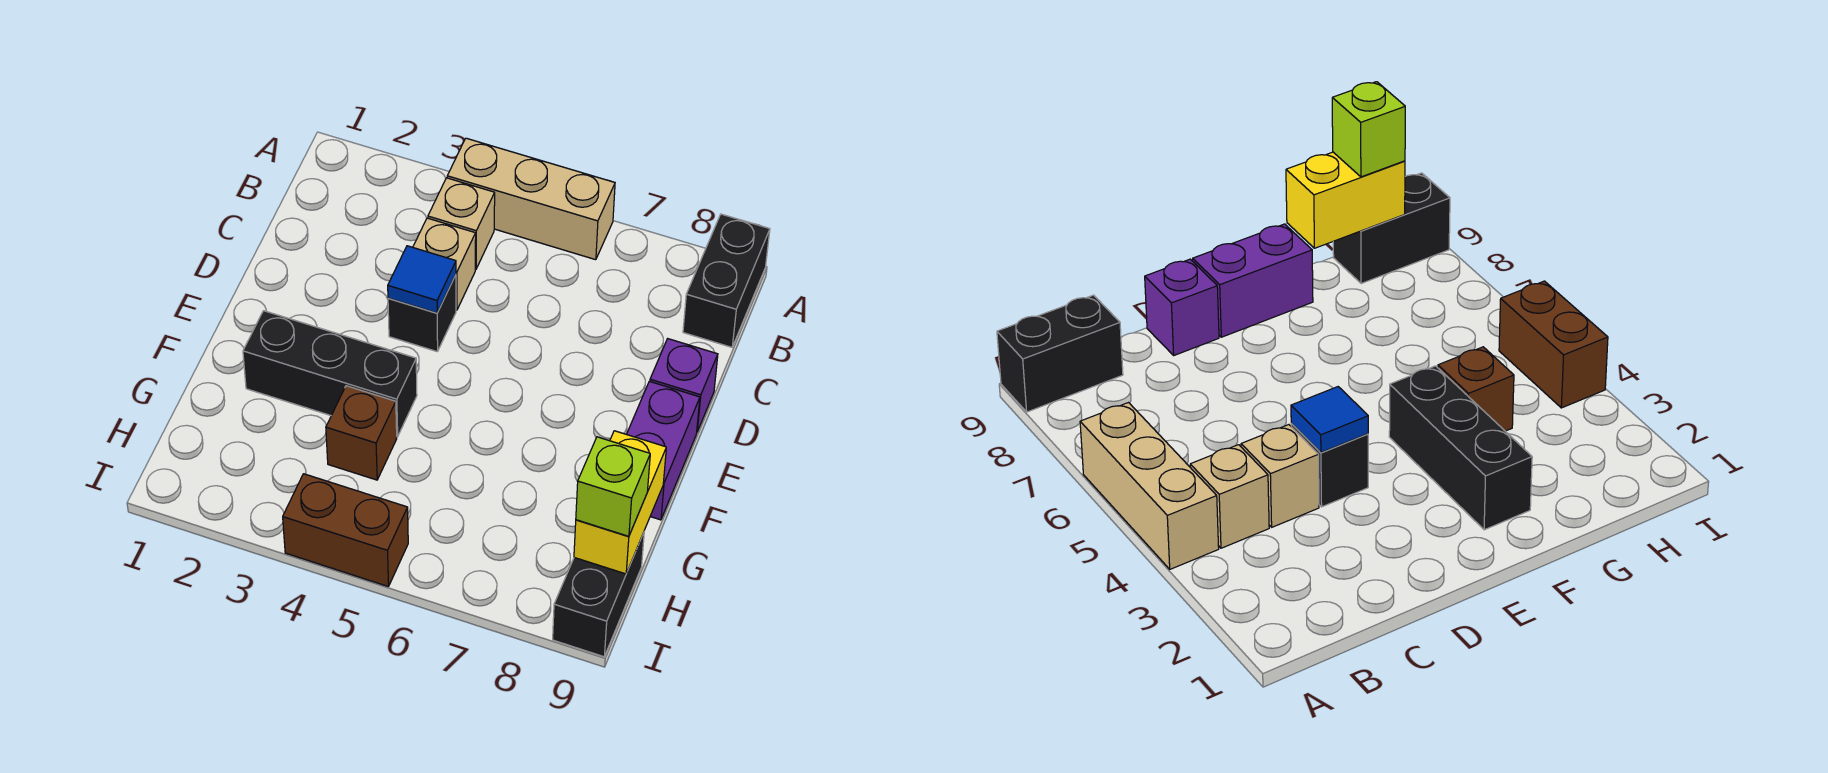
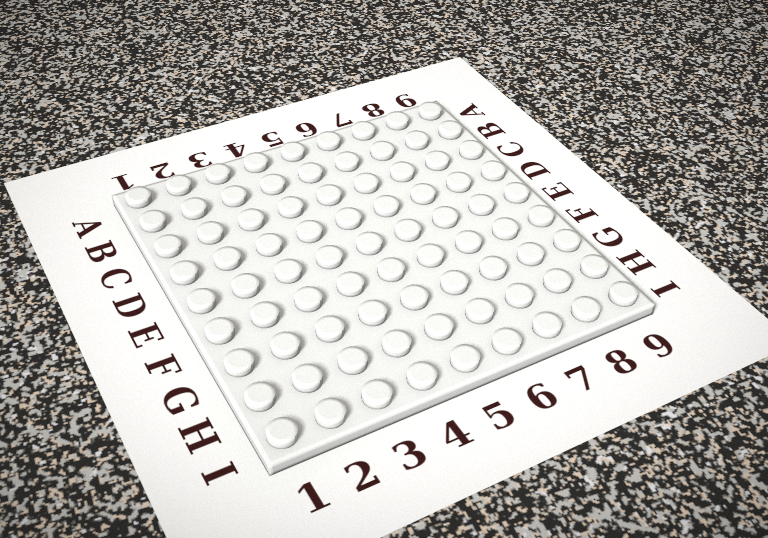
none -> tan 1x3 brick [447,138,615,260]
none -> black 1x2 brick [683,214,770,347]
none -> tan 1x1 brick [428,178,495,269]

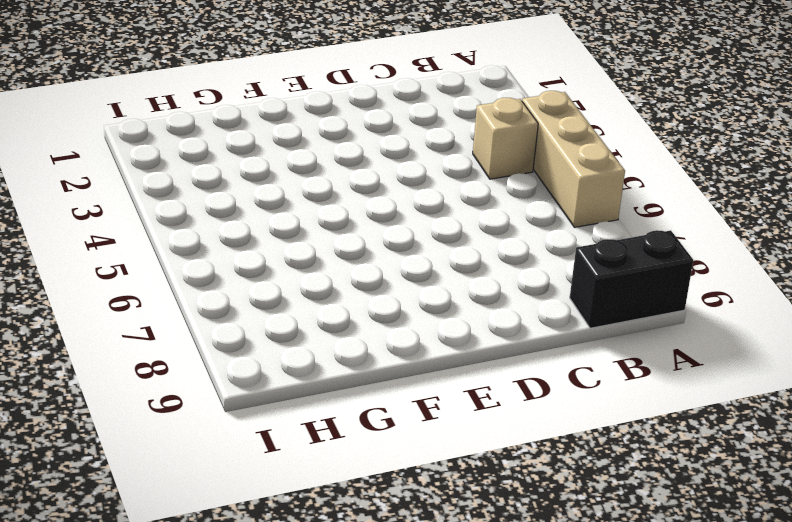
none -> tan 1x1 brick [413,218,476,310]
none -> black 1x1 brick [388,275,456,352]
none -> purple 1x1 brick [650,339,718,432]

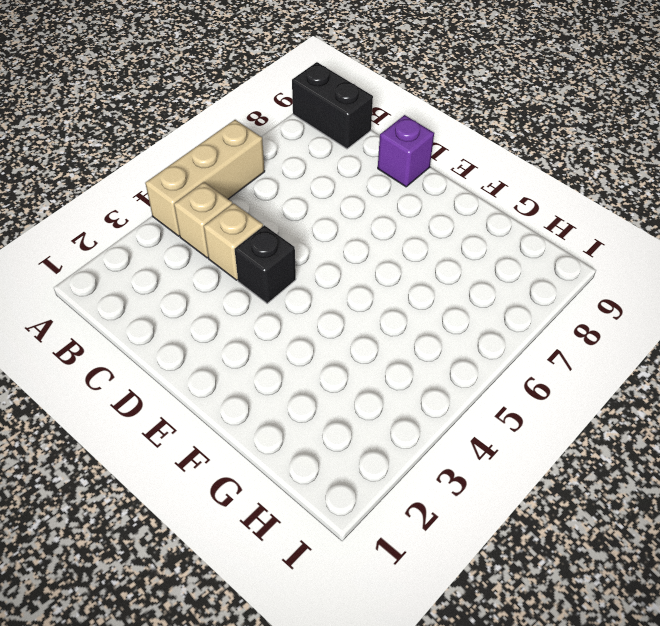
none -> purple 1x2 brick [627,381,700,520]
none -> black 1x3 brick [243,311,417,437]
none -> brown 1x1 brick [326,386,397,480]

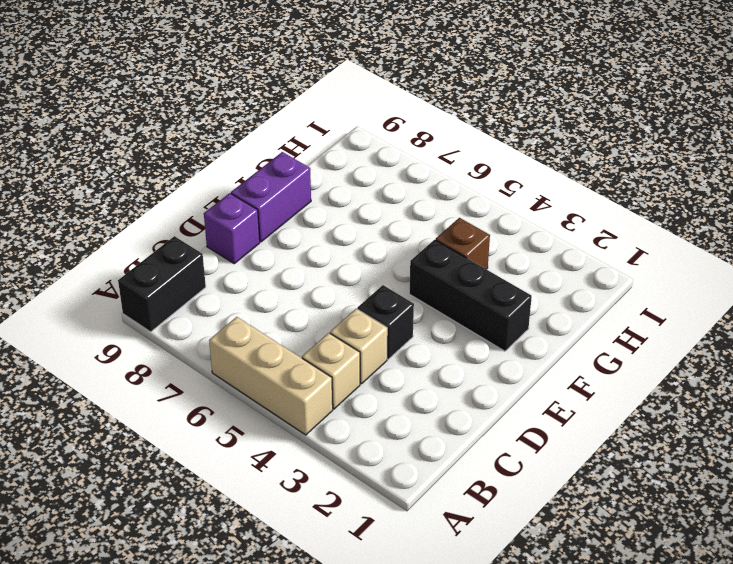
none -> black 1x2 brick [553,533,644,657]
none -> brown 1x2 brick [283,474,408,587]
none -> blue 1x1 tile [388,246,456,313]

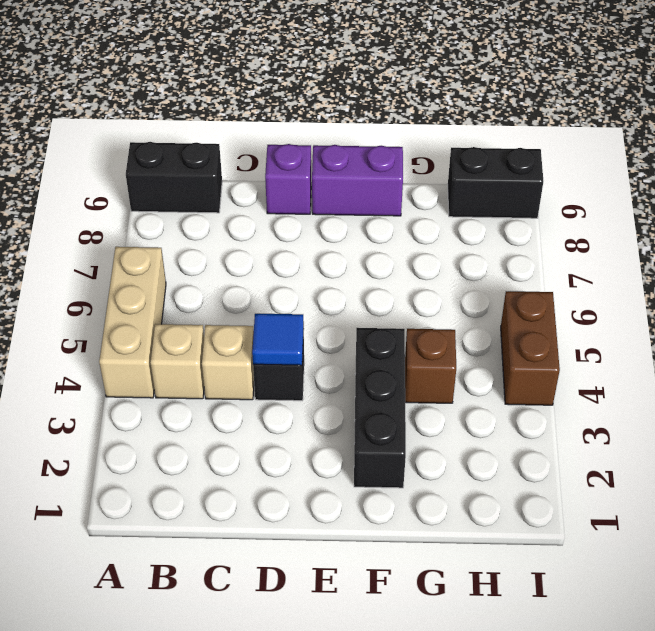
none -> yellow 1x2 brick [574,431,666,574]
none -> lime 1x1 brick [576,437,650,536]

